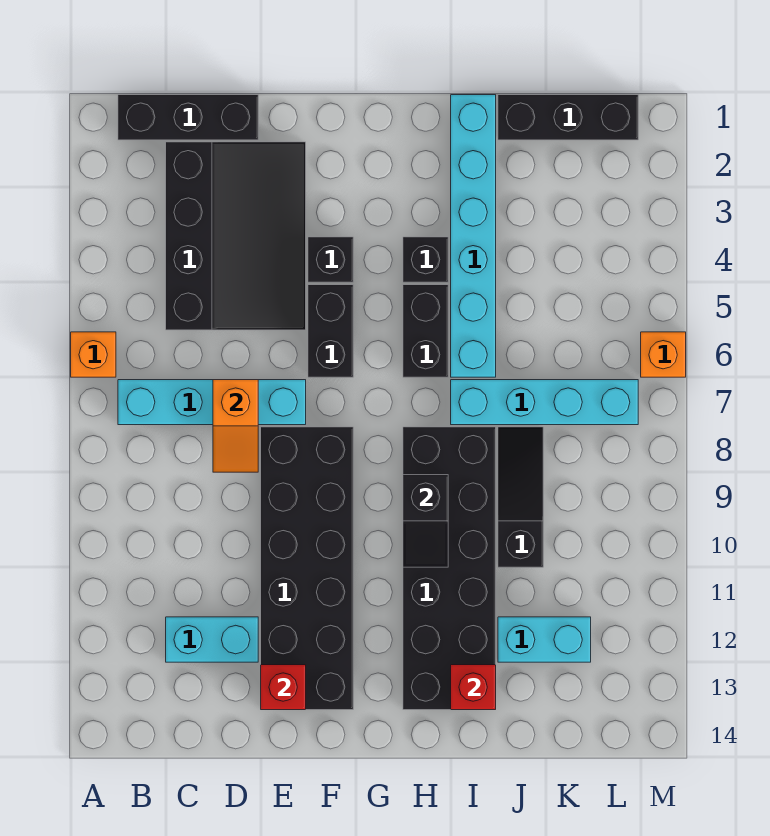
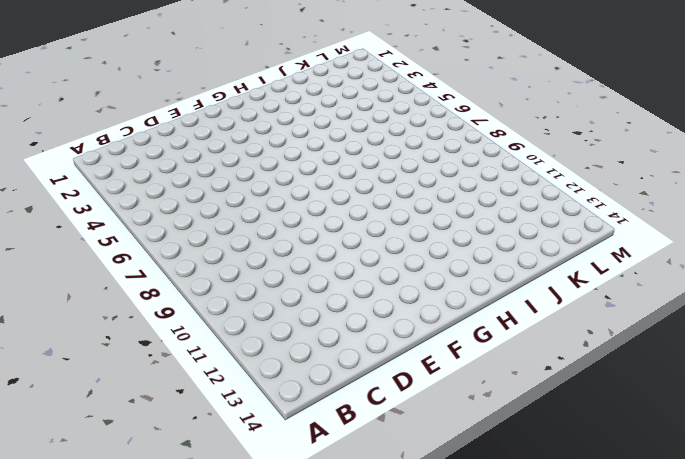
none -> orange 1x1 brick [71,332,116,377]
none -> black 1x3 brick [118,95,258,140]
none -> cyan 1x4 brick [118,380,306,425]

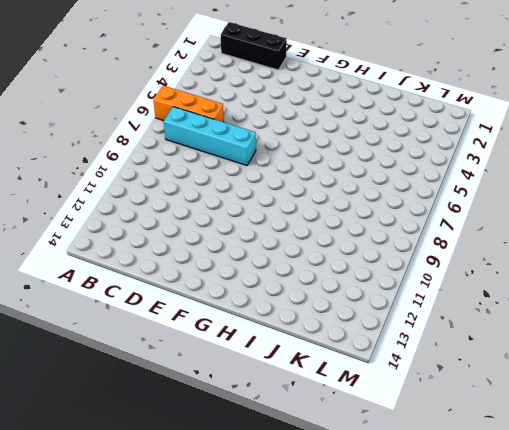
orange 1x3 brick [153,86,224,122] -> orange 1x1 brick [71,332,116,377]
none -> black 3x4 slope [166,142,306,330]
none -> cyan 1x2 brick [166,617,258,662]
none -> black 2x6 brick [261,427,353,710]

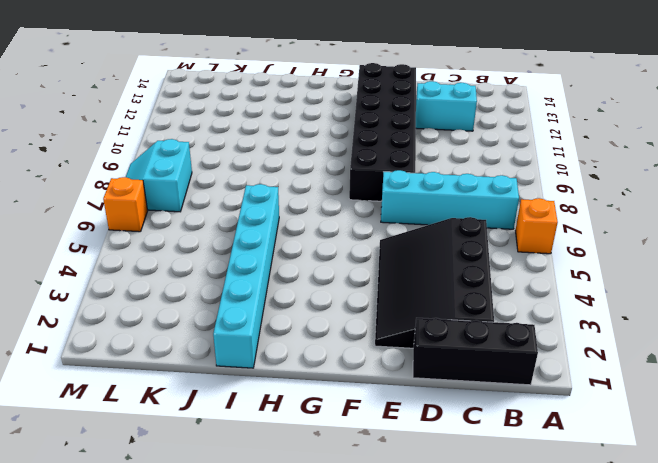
cyan 2x2 slope [126,139,192,212] -> cyan 1x4 brick [451,380,638,425]
none -> black 1x1 brick [308,237,353,282]
none -> black 1x2 brick [308,285,353,377]
none -> black 1x1 brick [403,237,448,282]

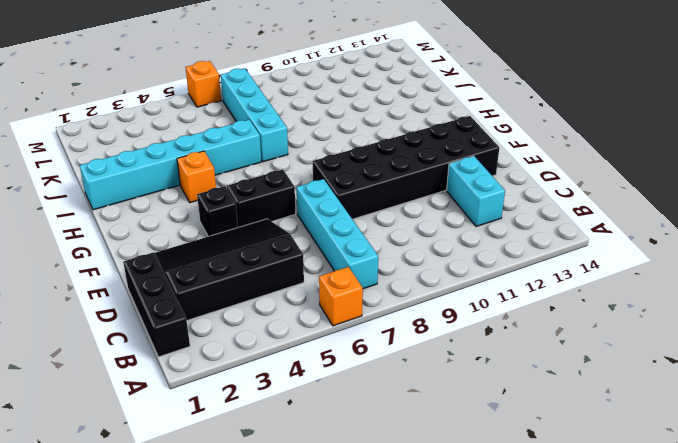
orange 1x1 brick [177,151,216,203] -> black 1x1 brick [403,237,448,282]
none -> black 1x2 brick [403,285,448,377]
none -> black 2x6 brick [403,427,496,710]
none -> black 1x3 brick [498,95,638,140]

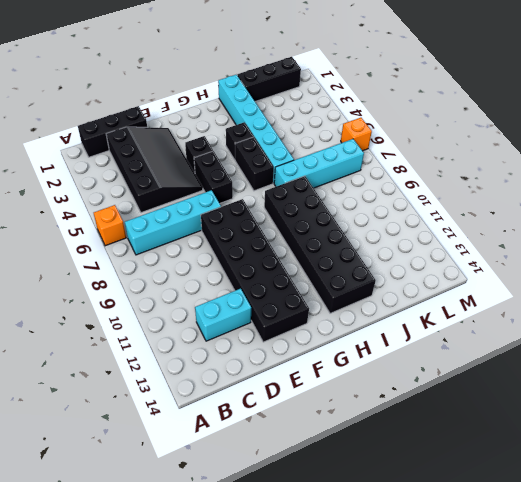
none -> black 1x3 slope [498,427,543,567]
none -> cyan 1x2 brick [498,617,591,662]
none -> orange 1x2 slope [213,380,258,472]

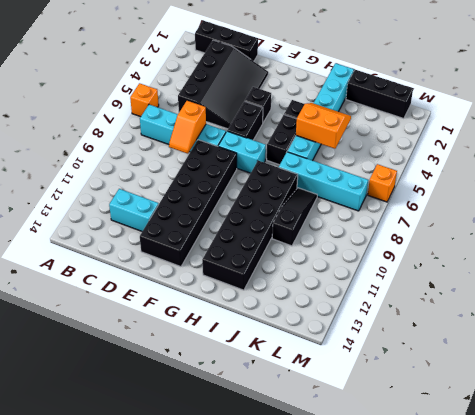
cyan 1x2 brick [218,131,266,173] -> cyan 1x2 brick moved to [498,617,591,662]
orange 2x2 slope [296,103,351,149] -> none
none -> red 1x1 brick [261,665,306,710]
none -> black 1x2 slope [403,475,448,567]
none -> red 1x1 brick [451,665,496,710]

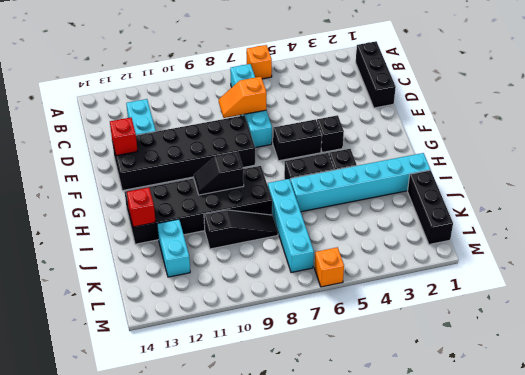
none -> black 3x4 slope [166,142,306,330]

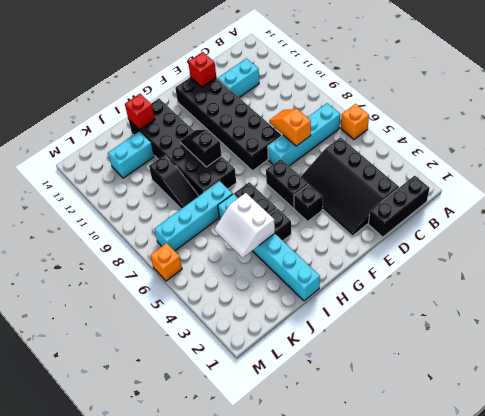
white 2x2 slope [215,193,275,258] -> none
none -> black 1x3 brick [498,95,638,140]

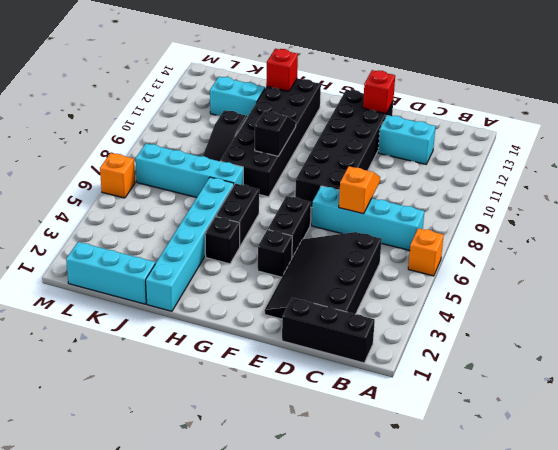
cyan 1x3 brick [66,242,155,304] -> black 1x3 brick [498,95,638,140]

